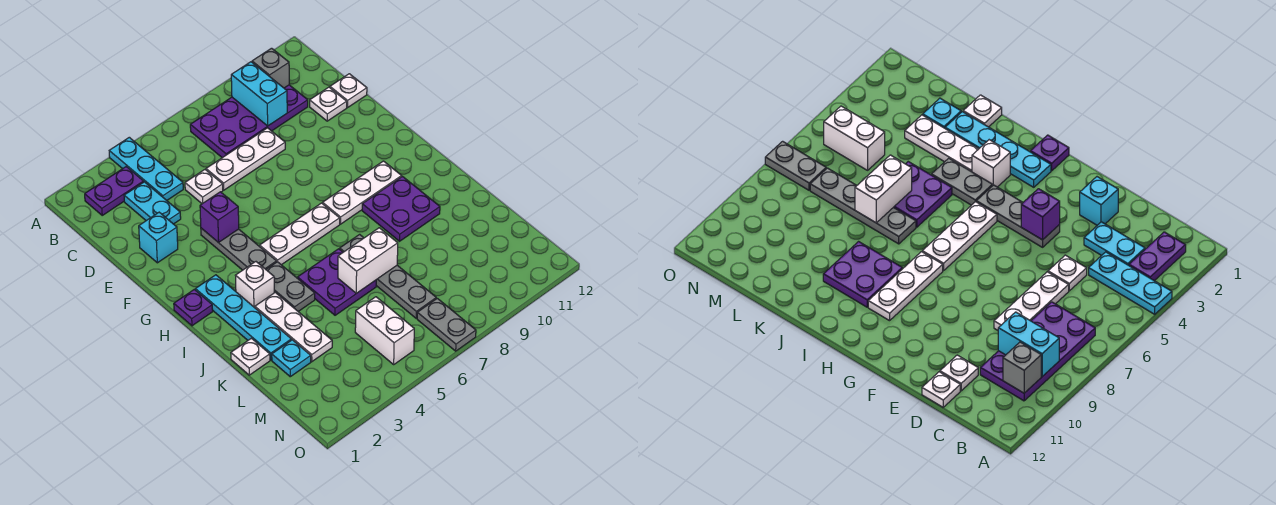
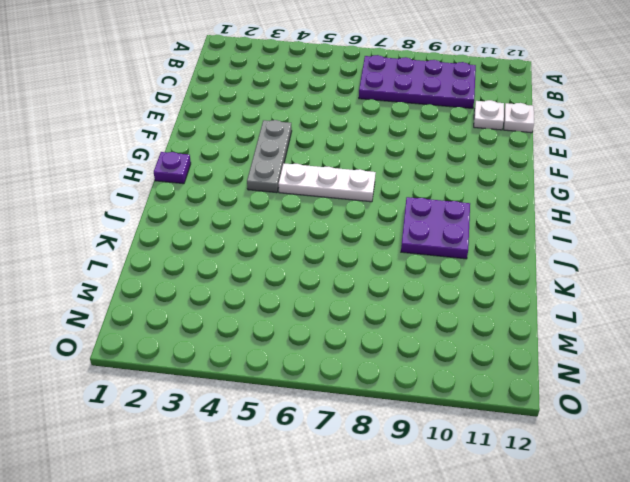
none -> cyan 1x3 plate [109,137,183,200]
none -> purple 1x2 plate [85,167,144,215]
none -> cyan 1x2 plate [124,182,181,224]

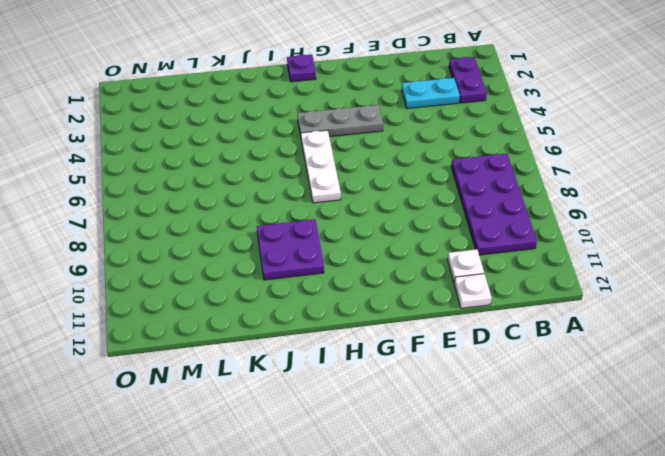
none -> cyan 1x3 plate [109,137,183,200]
none -> white 1x1 plate [185,170,223,204]
none -> white 1x3 plate [206,128,285,190]

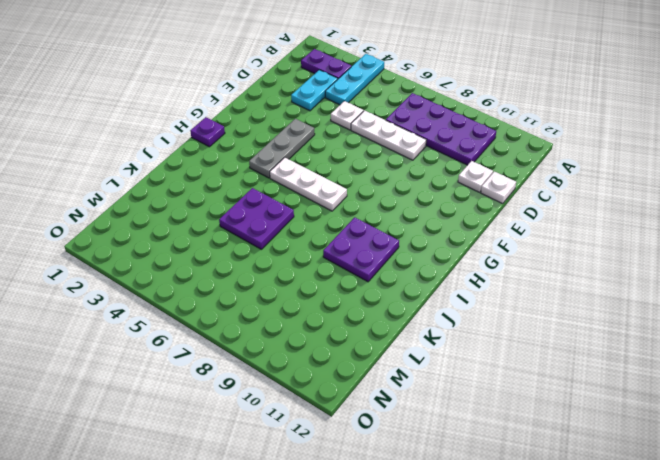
none -> cyan 1x1 brick [139,212,178,263]
none -> cyan 1x4 plate [195,275,291,360]
none -> white 1x3 plate [323,161,402,224]

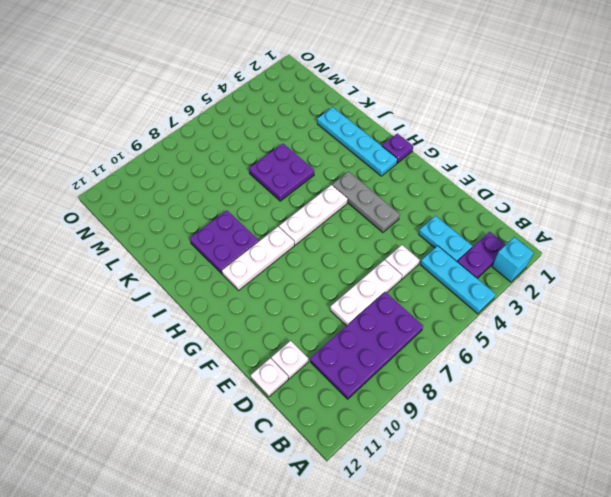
cyan 1x1 brick [492,237,534,282] -> cyan 1x1 brick moved to [139,212,178,263]
none -> white 1x1 brick [236,262,274,308]
none -> grey 1x2 plate [266,262,315,311]
none -> white 1x3 plate [255,292,332,362]

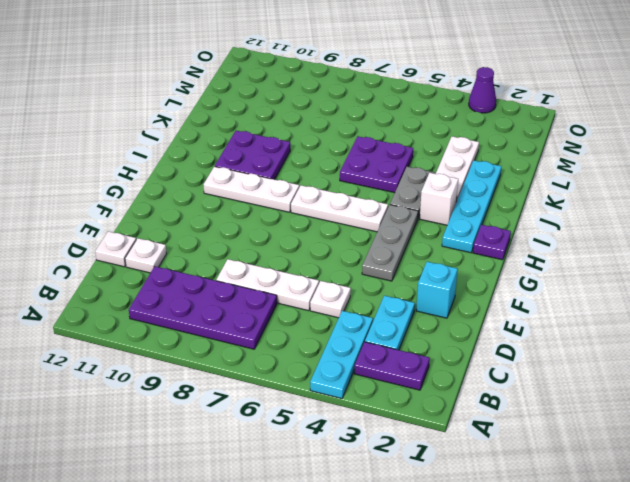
purple 1x1 cone [469,67,496,113] -> none
none -> grey 1x4 plate [340,234,436,318]
none -> white 1x1 plate [231,338,270,375]
none -> cyan 1x1 plate [272,340,311,377]

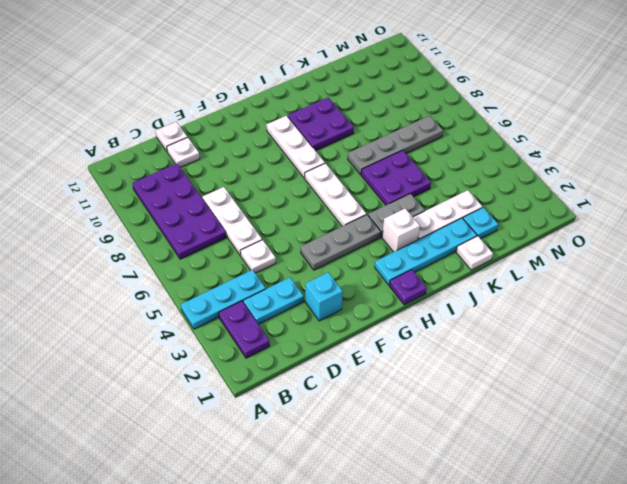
none -> white 1x2 brick [355,297,414,364]
none -> grey 1x2 plate [417,298,476,351]
none -> cyan 1x2 brick [231,62,287,126]

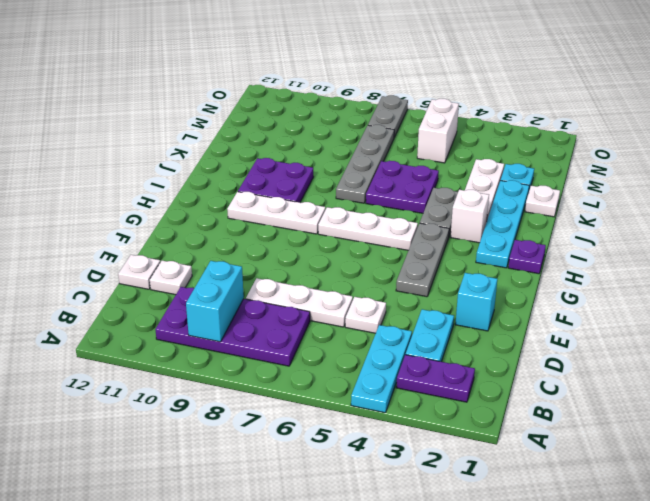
none -> grey 1x1 brick [252,48,289,88]
none -> purple 1x1 brick [200,192,239,243]
none -> white 1x2 brick [338,228,398,293]

